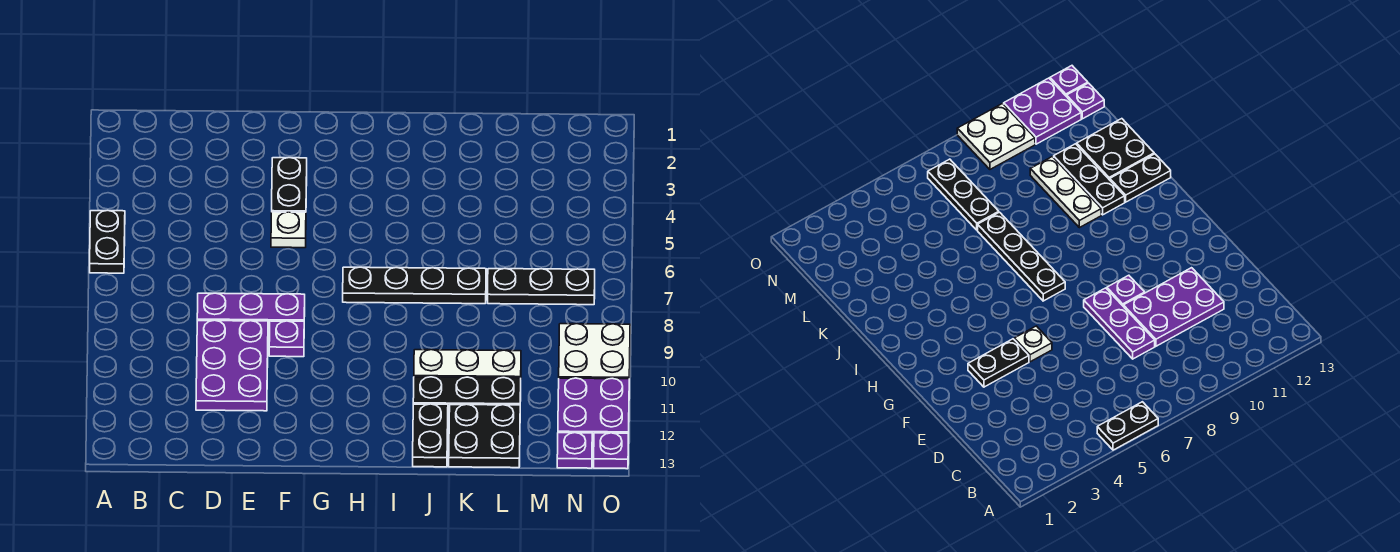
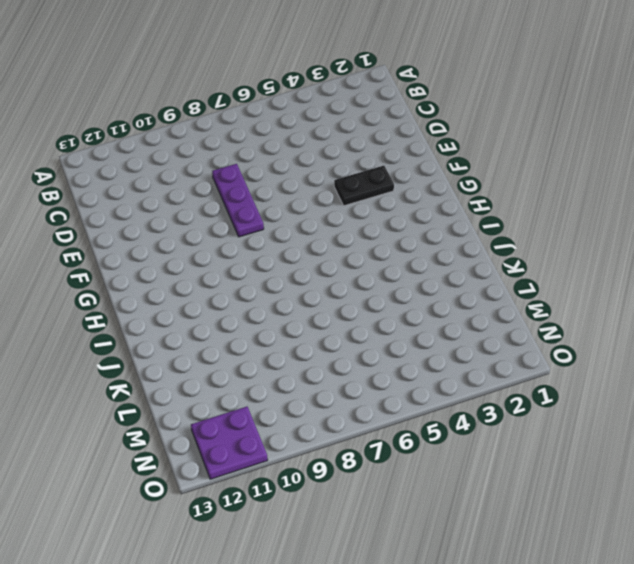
none -> black 1x2 plate [90,210,125,273]
none -> purple 2x3 plate [196,320,268,411]
none -> white 1x1 plate [271,212,306,248]

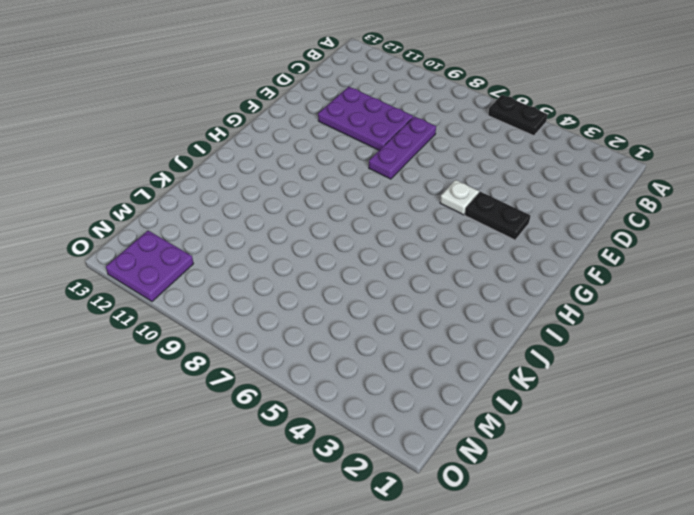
none -> purple 1x1 plate [269,321,304,357]
none -> black 1x4 plate [343,267,486,304]
none -> white 1x3 plate [414,350,521,378]

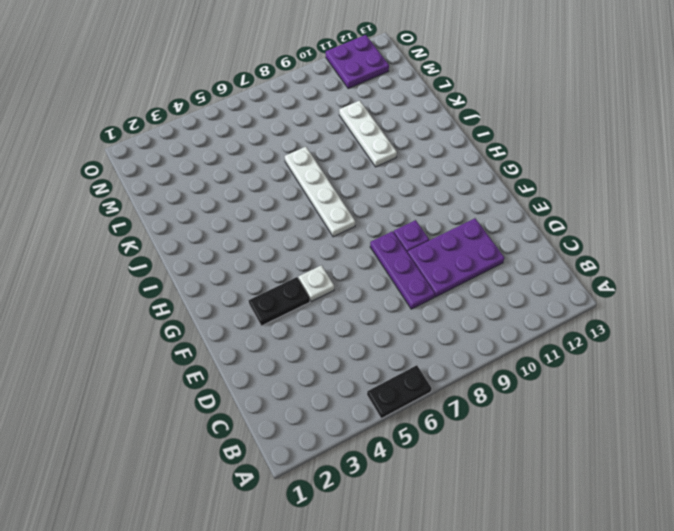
white 1x4 plate [285,147,355,237] -> black 1x4 plate [343,267,486,304]
none -> black 1x3 plate [413,377,521,412]
none -> black 1x2 plate [413,404,448,467]
none -> black 2x2 plate [449,404,520,468]

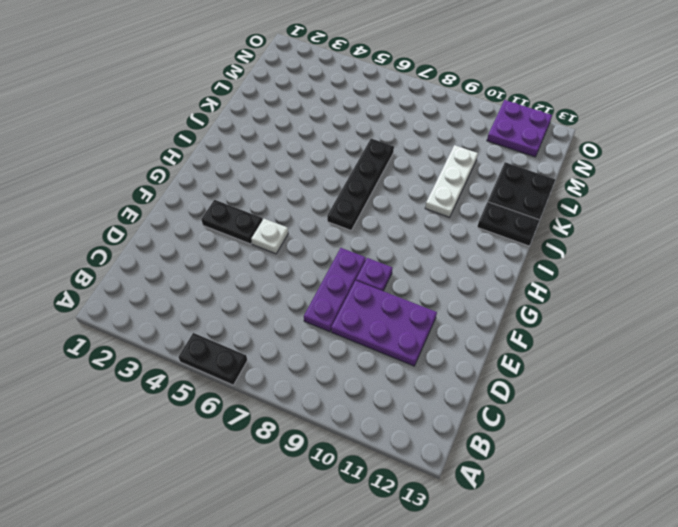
none -> black 1x3 plate [413,377,521,412]
none -> black 1x3 plate [488,269,595,305]
none -> white 2x2 plate [559,324,630,379]

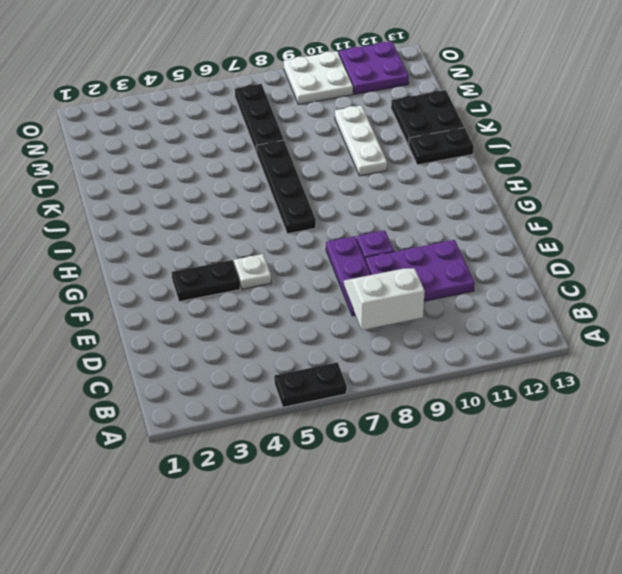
white 2x2 slope [344,268,425,330] -> none
none -> black 1x3 plate [413,377,521,412]
none -> purple 1x1 plate [557,433,592,468]
none -> purple 1x1 plate [594,433,629,469]

